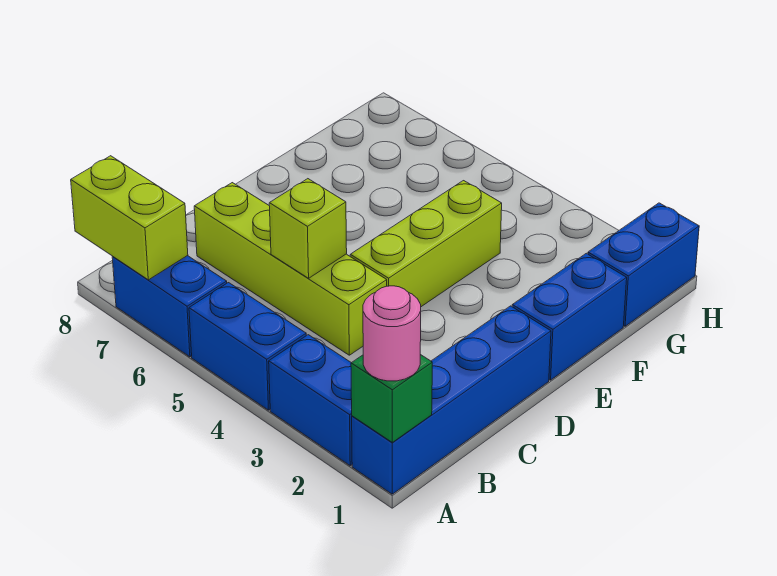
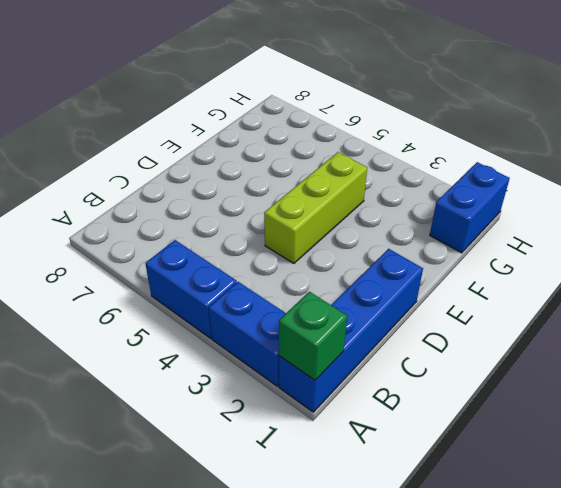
none -> blue 1x2 brick [112,256,227,357]
none -> lime 1x4 brick [194,183,387,355]
none -> blue 1x2 brick [512,253,627,380]

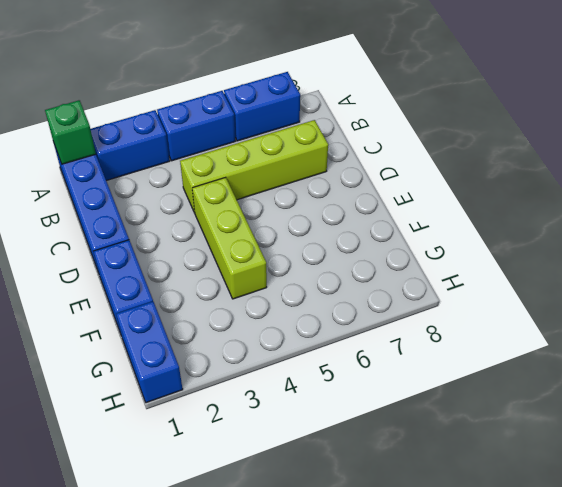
none -> lime 1x2 brick [71,156,188,280]
none -> lime 1x1 brick [269,179,347,278]
none -> pink 1x1 round brick [363,286,421,381]

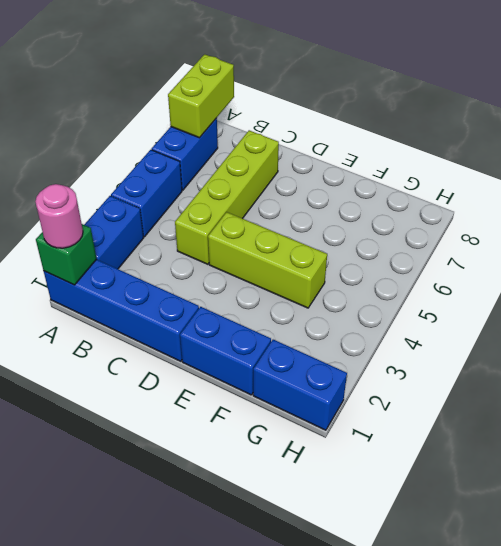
none -> lime 1x1 brick [269,179,347,278]

